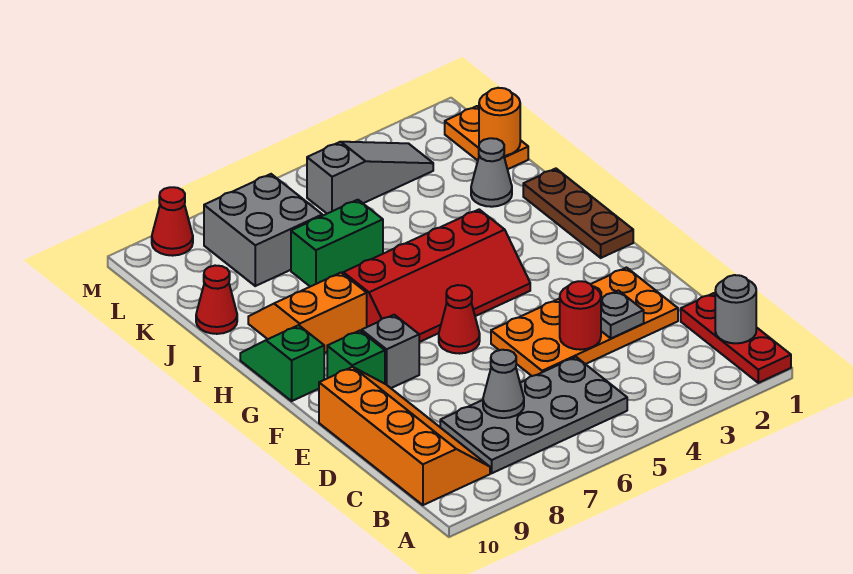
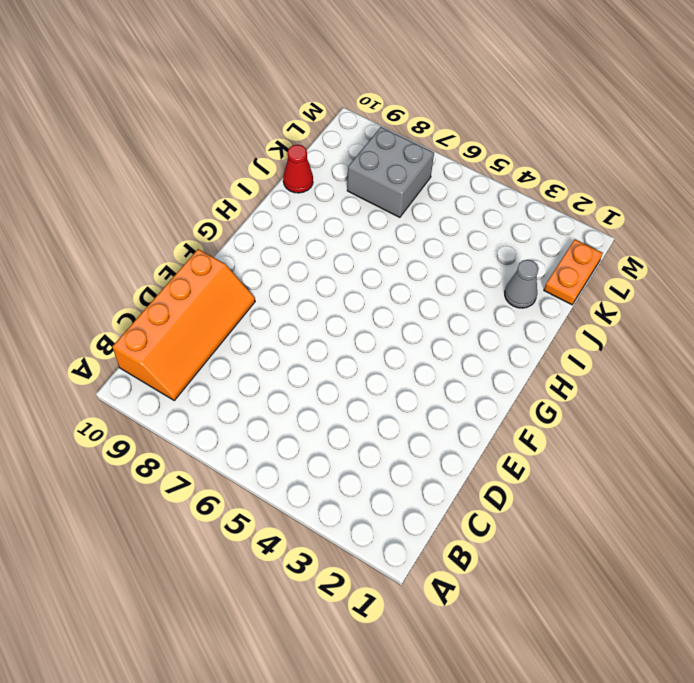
none -> red 1x3 plate [681,293,791,383]
none -> grey 2x4 plate [440,357,627,473]
none -> orange 2x4 plate [491,268,678,376]

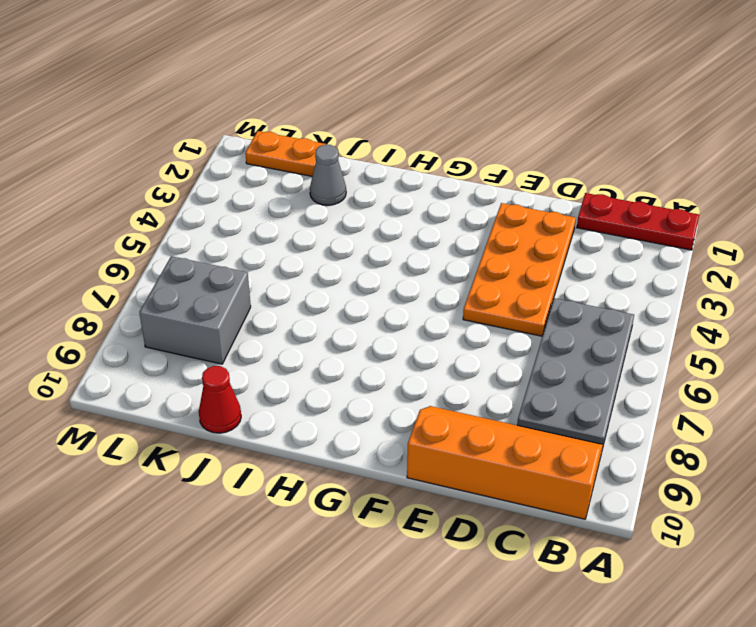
none -> red 1x1 cone [439,285,480,354]
none -> grey 1x1 brick [362,315,419,388]
none -> green 1x1 brick [327,331,385,384]

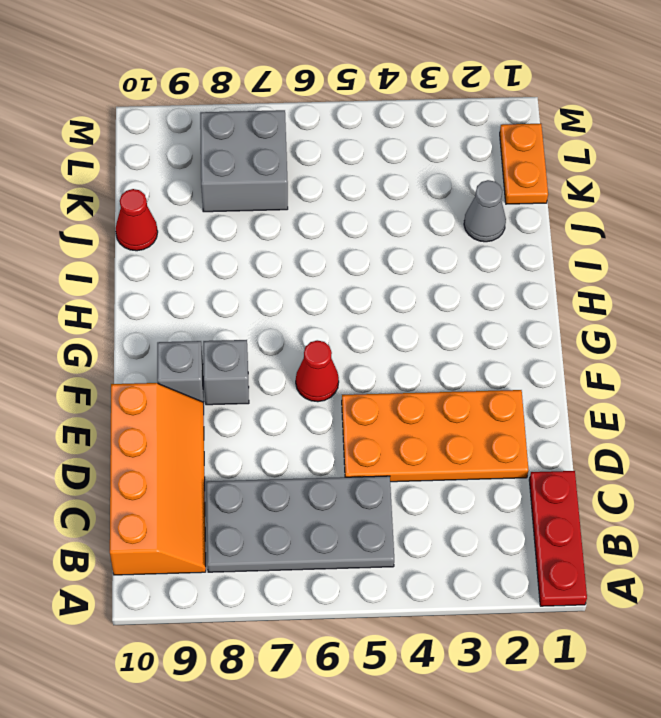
grey 1x1 brick [157,341,204,404] -> green 1x1 brick [327,331,385,384]
none -> brown 1x3 plate [523,169,633,258]
none -> red 2x4 slope [343,210,530,342]
none -> green 1x2 slope [240,325,324,401]

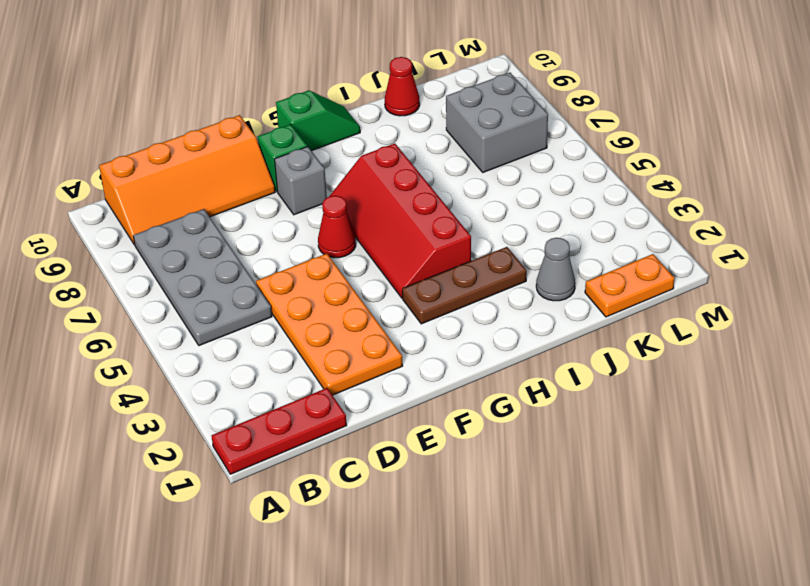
brown 1x3 plate [402,247,527,324] -> brown 1x3 plate moved to [523,169,633,258]
none -> orange 2x2 slope [248,273,367,353]
none -> green 1x2 brick [291,200,383,287]
none -> grey 1x3 slope [307,142,433,214]

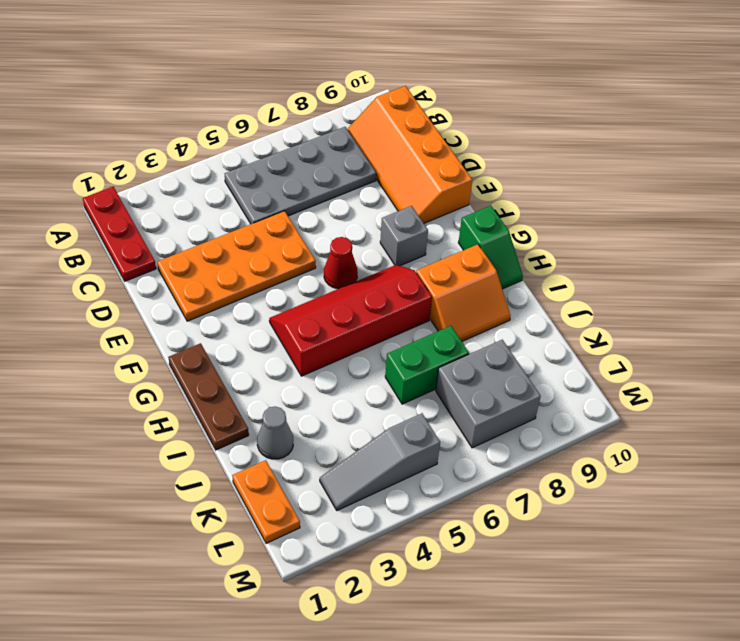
none -> green 1x1 brick [327,331,385,384]
none -> red 1x1 cone [196,266,237,334]
none -> red 1x1 cone [152,187,193,256]

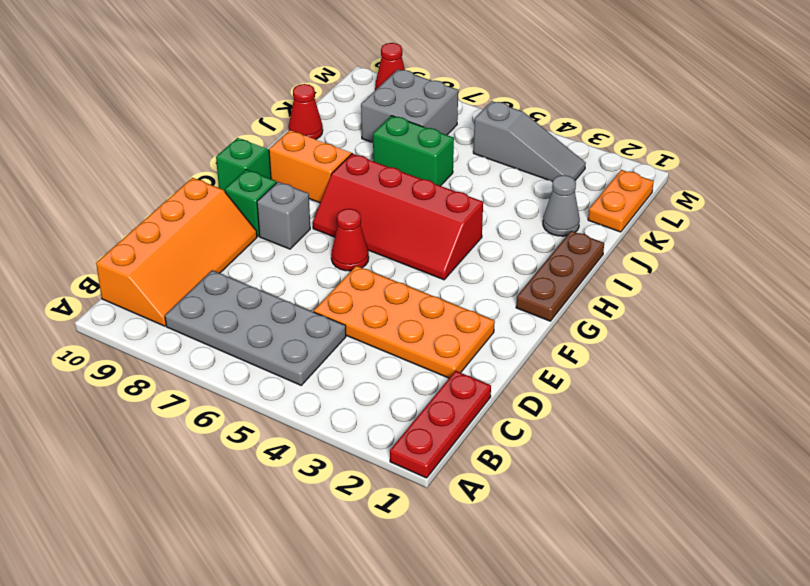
none -> grey 1x1 round brick [715,275,756,343]
none -> grey 1x1 cone [483,350,524,418]
none -> grey 1x1 plate [601,291,644,339]

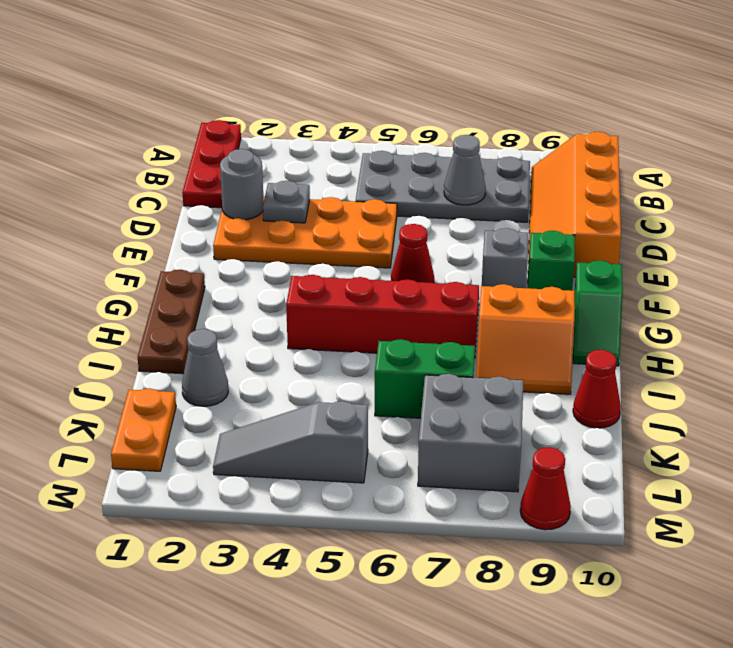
grey 1x1 round brick [220,149,264,220] -> grey 1x1 round brick moved to [715,275,756,343]
none -> red 1x1 round brick [560,281,601,350]
none -> orange 1x1 round brick [479,88,520,156]

